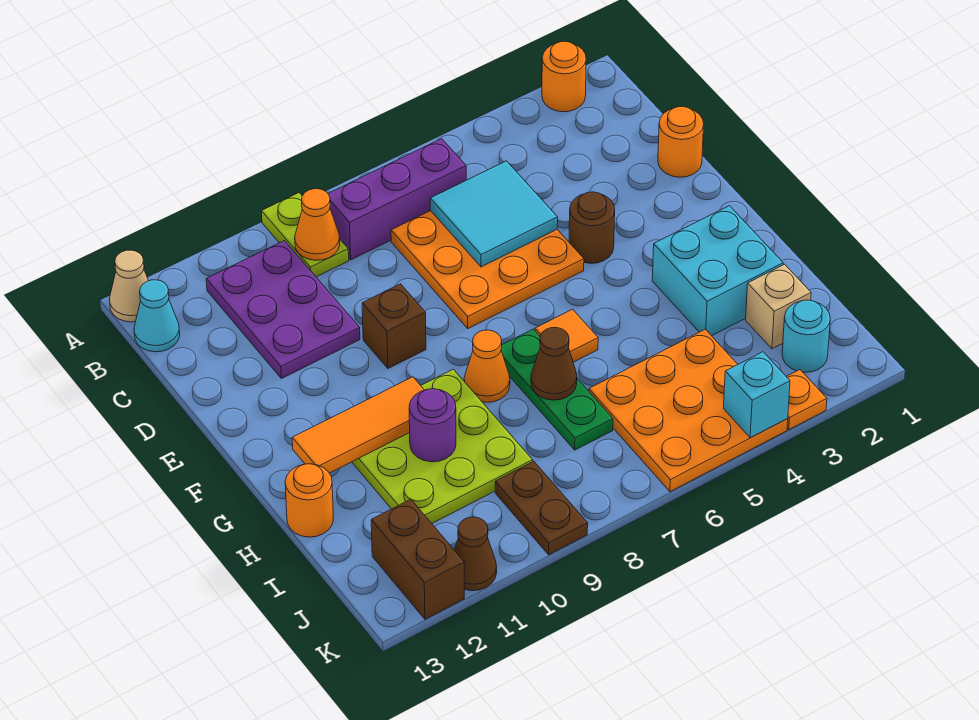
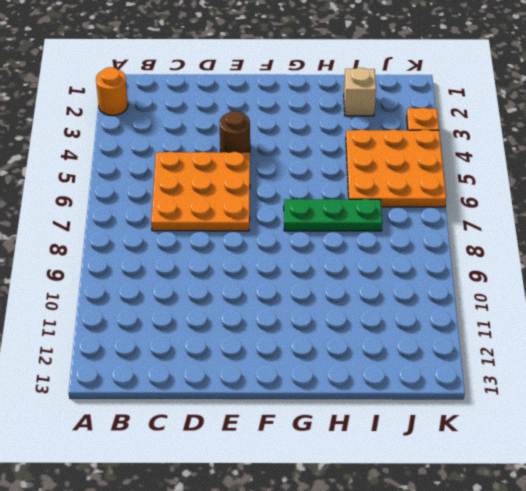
none -> lime 1x2 plate [261,193,349,277]
none -> tan 1x1 cone [110,250,148,322]
none -> purple 1x3 brick [328,139,466,260]

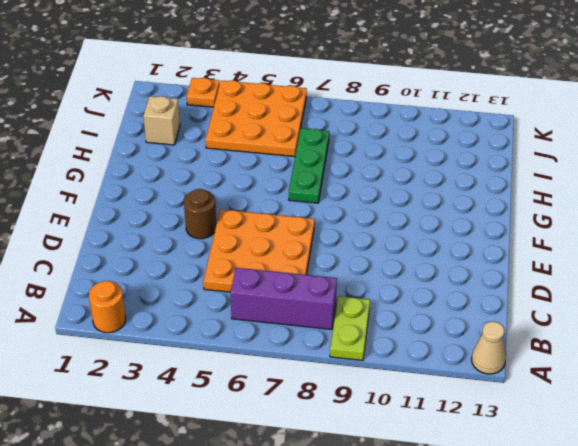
none -> purple 2x3 plate [206,241,360,378]
none -> cyan 1x1 cone [134,280,180,352]
none -> orange 1x1 round brick [658,106,704,177]

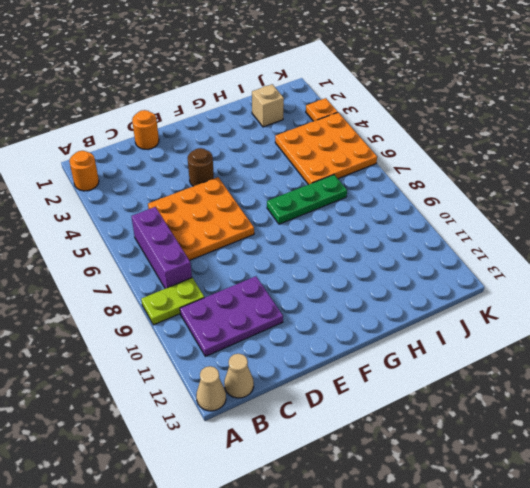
tan 1x1 cone [224,354,254,398] -> cyan 1x1 cone [134,280,180,352]
none -> brown 1x1 brick [362,284,426,368]
none -> cyan 2x2 brick [652,206,783,336]
none -> orange 1x1 tile [535,309,598,362]

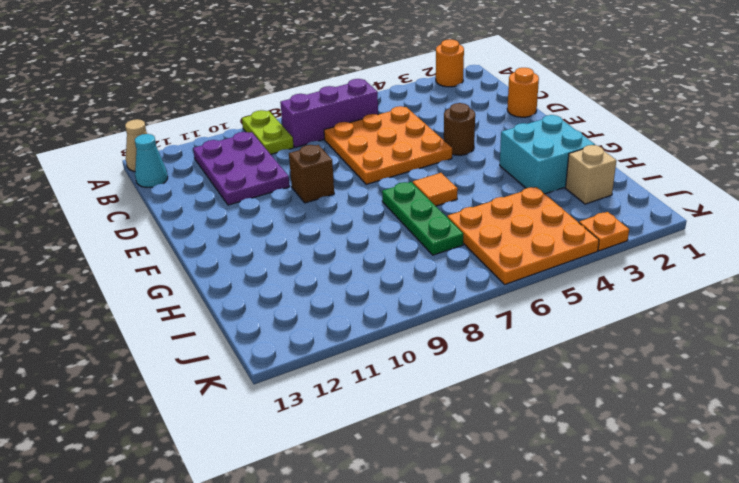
none -> orange 1x1 cone [464,330,510,402]
none -> lime 3x3 plate [352,369,533,523]
none -> orange 1x1 round brick [285,464,333,537]

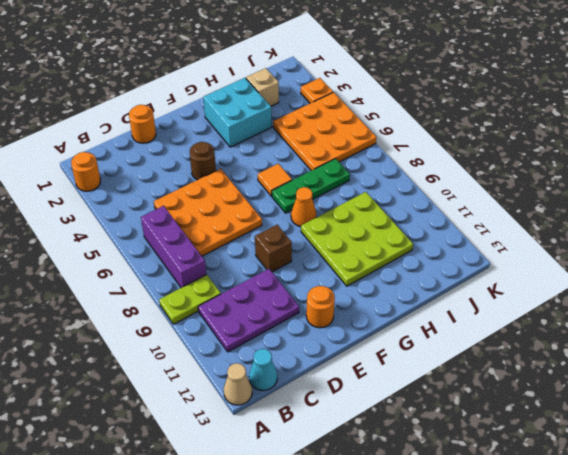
orange 1x1 round brick [306,286,335,328] -> orange 1x1 round brick moved to [285,464,333,537]
none -> cyan 1x1 round brick [782,300,830,372]
none -> brown 1x2 plate [495,462,588,555]
none -> brown 1x2 brick [371,499,464,619]

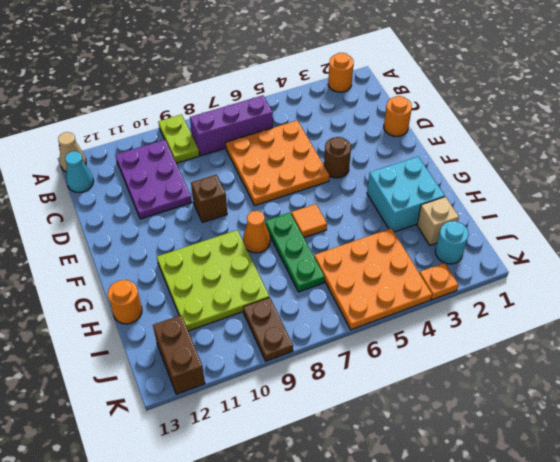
none -> brown 1x1 cone [454,517,497,591]
none -> orange 1x1 cone [295,189,340,260]
none -> cyan 2x2 tile [430,161,558,267]

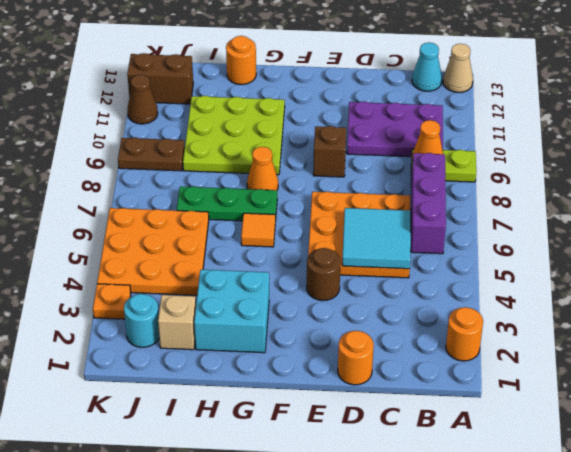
none -> orange 1x3 tile [292,377,424,473]
none -> brown 1x1 cone [531,328,577,400]
none -> purple 1x1 round brick [409,389,456,462]

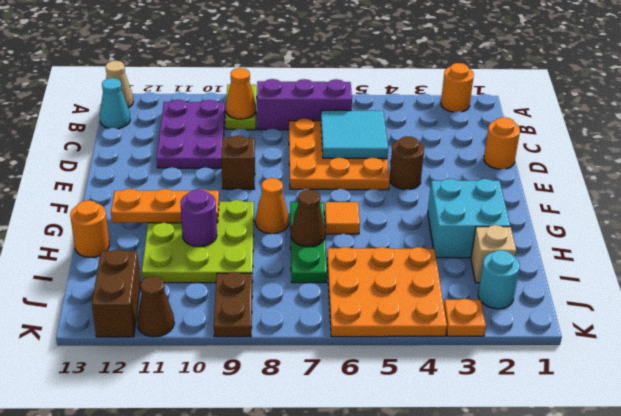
orange 1x3 plate [111,189,219,223] -> orange 1x3 tile [292,377,424,473]
none -> cyan 1x1 brick [723,352,790,438]

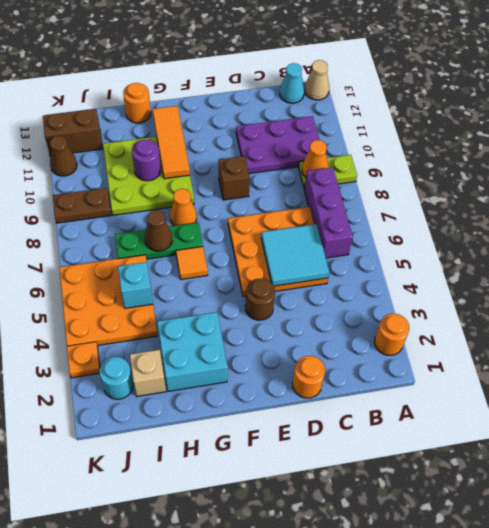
cyan 1x1 brick [118,262,153,308] -> cyan 1x1 brick moved to [723,352,790,438]

